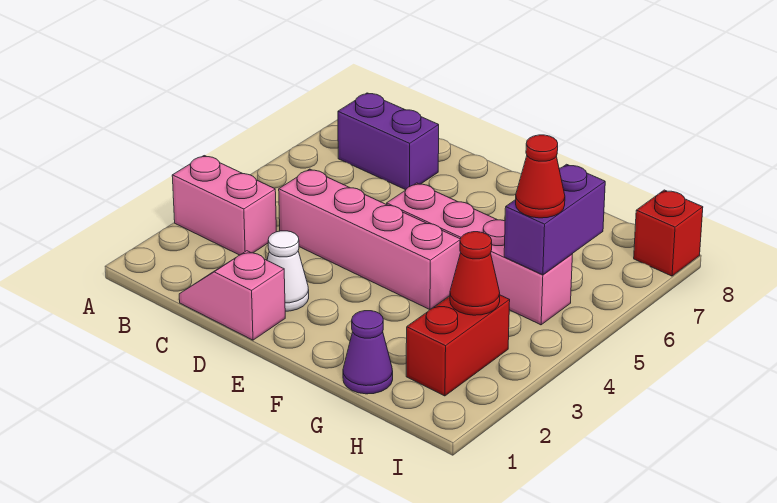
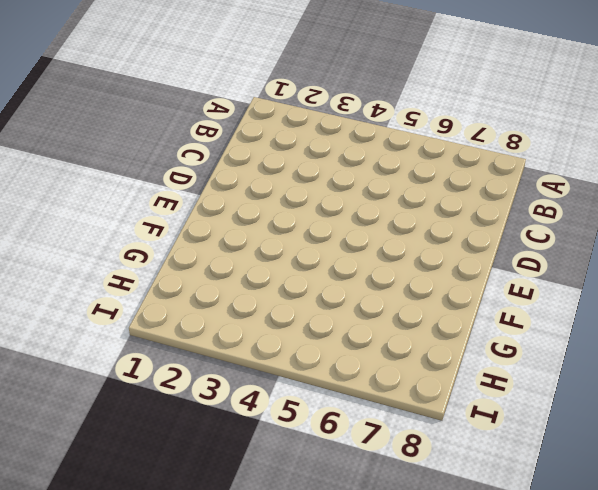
none -> pink 1x2 brick [172,156,276,255]
none -> purple 1x2 brick [338,93,439,190]
none -> pink 1x2 slope [179,251,285,340]

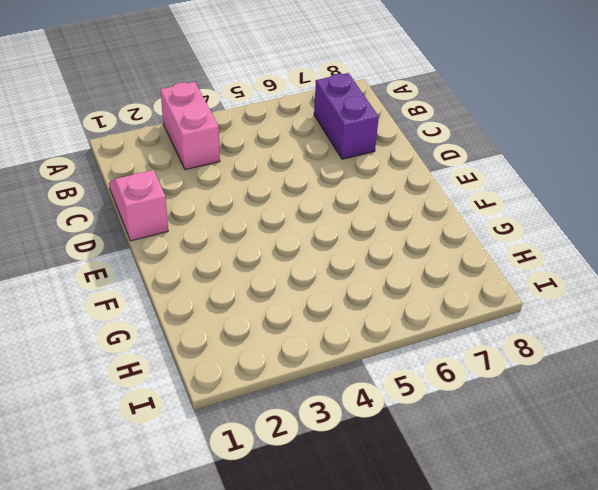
none -> pink 1x4 brick [279,169,461,310]
none -> white 1x1 cone [267,231,309,311]
none -> pink 1x4 brick [387,183,572,325]

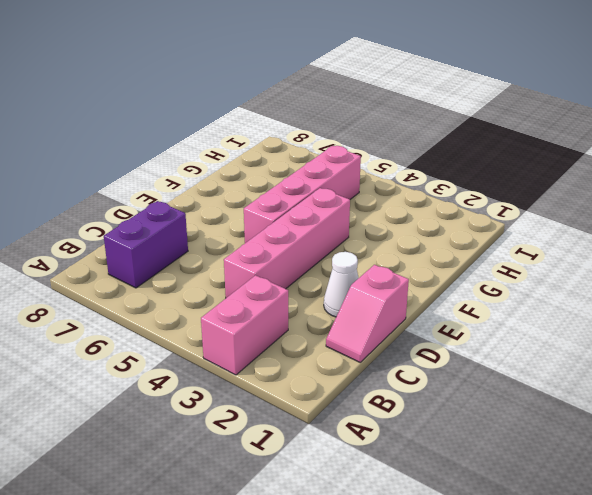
none -> purple 1x1 cone [343,311,393,394]
none -> red 1x2 brick [406,295,510,396]
none -> red 1x1 brick [634,190,703,276]

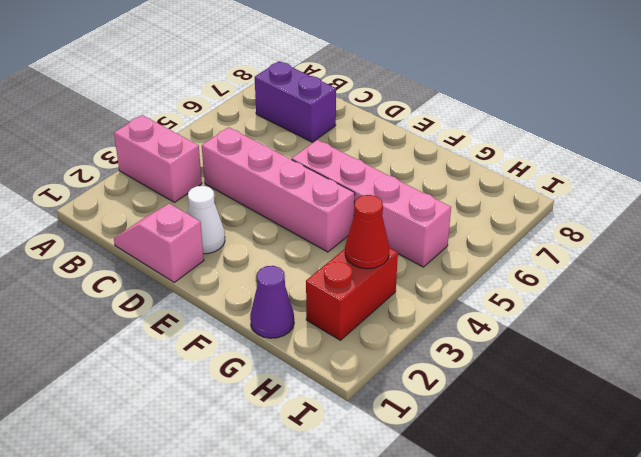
none -> red 1x1 brick [634,190,703,276]
none -> purple 1x2 brick [504,164,605,275]
none -> red 1x1 cone [516,135,565,218]

